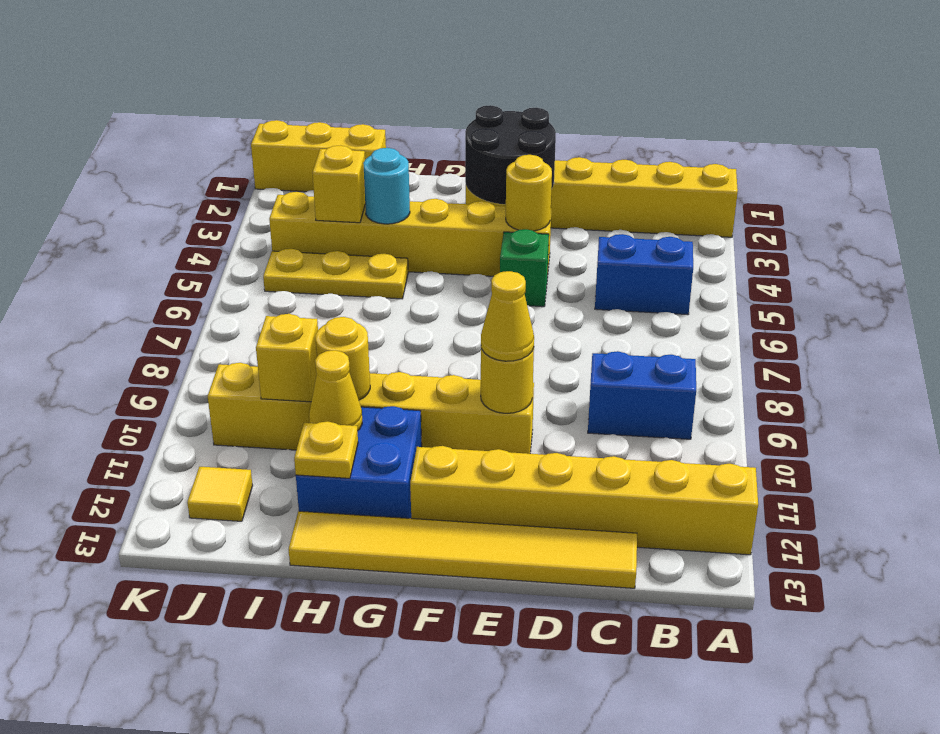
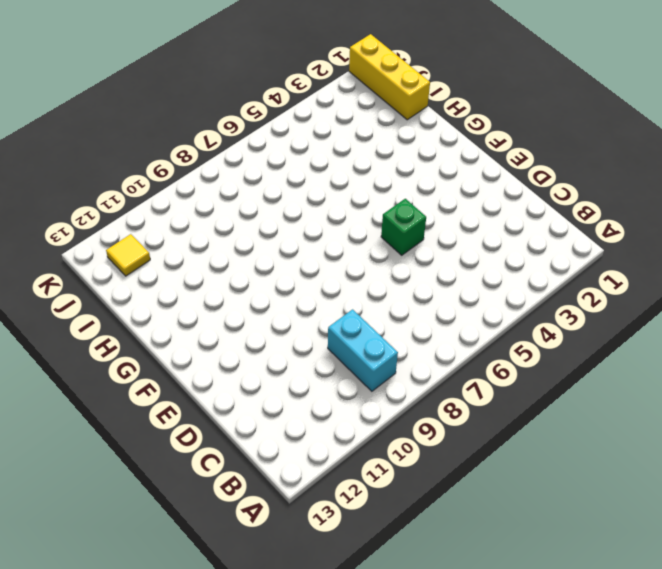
cyan 1x2 brick [328,309,398,391] -> blue 1x2 brick [588,351,696,439]
none -> yellow 1x6 brick [466,157,738,237]
none -> yellow 1x6 brick [410,446,758,555]
none -> blue 1x2 brick [595,234,693,315]

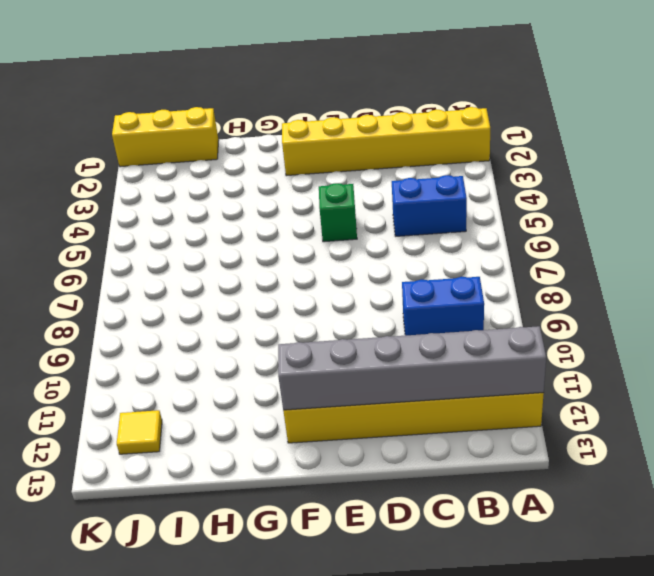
grey 1x6 brick [278,326,546,410] -> none
none -> yellow 1x6 tile [289,511,637,588]
none -> yellow 1x6 brick [269,192,551,278]
none -> yellow 1x6 brick [208,363,534,454]

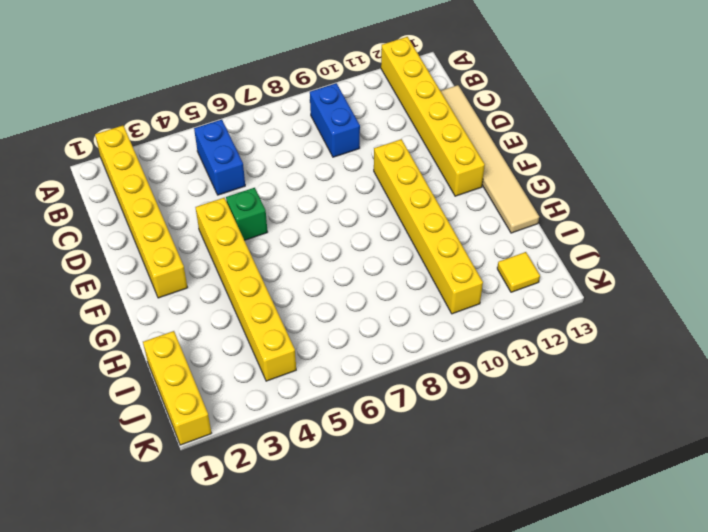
tan 1x6 tile [441,85,539,233] -> yellow 1x6 tile [289,511,637,588]
none -> blue 2x2 brick [296,406,422,518]
none -> yellow 1x3 plate [263,249,408,299]
none -> black 2x2 round brick [465,105,556,204]

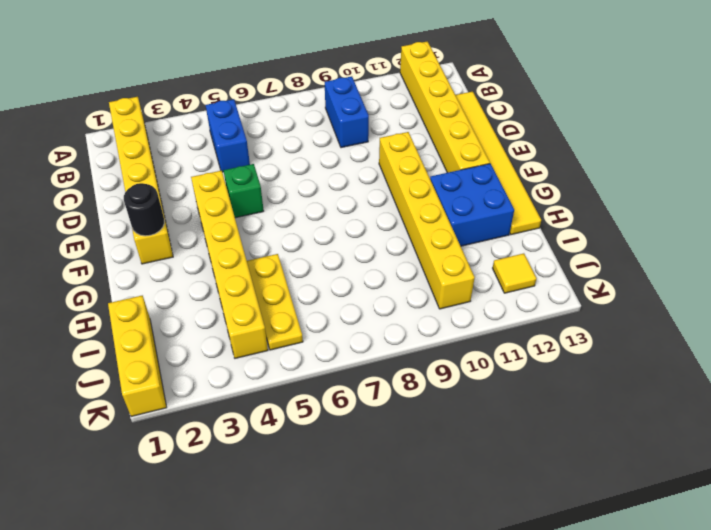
black 1x1 round brick [124,183,164,236] -> black 2x2 round brick [465,105,556,204]
none -> yellow 1x1 round brick [506,155,552,231]
none -> yellow 1x1 round brick [481,348,534,413]
none -> cyan 1x1 round brick [363,148,410,224]

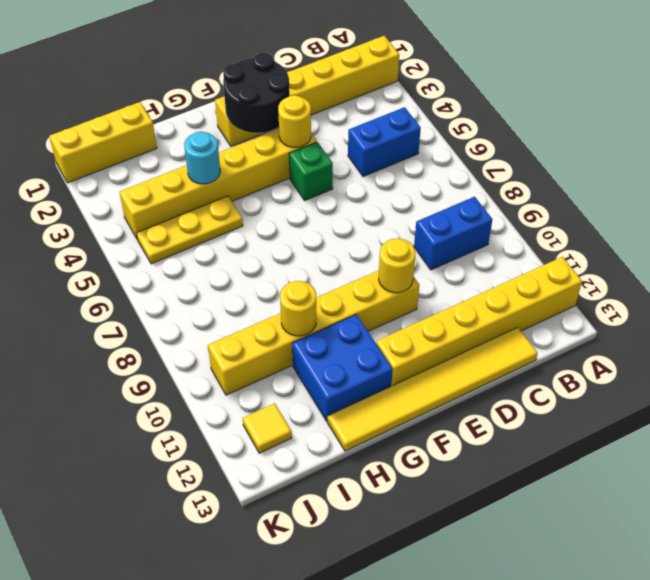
none -> yellow 1x1 cone [309,350,362,431]
none -> yellow 1x1 plate [294,422,358,478]
none -> yellow 1x1 brick [312,145,365,223]

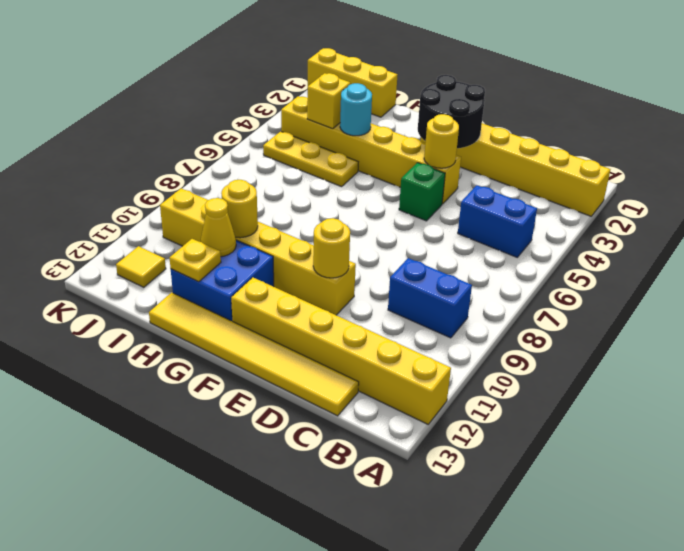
none -> yellow 1x1 brick [256,314,318,402]
none -> yellow 1x1 cone [481,271,534,361]

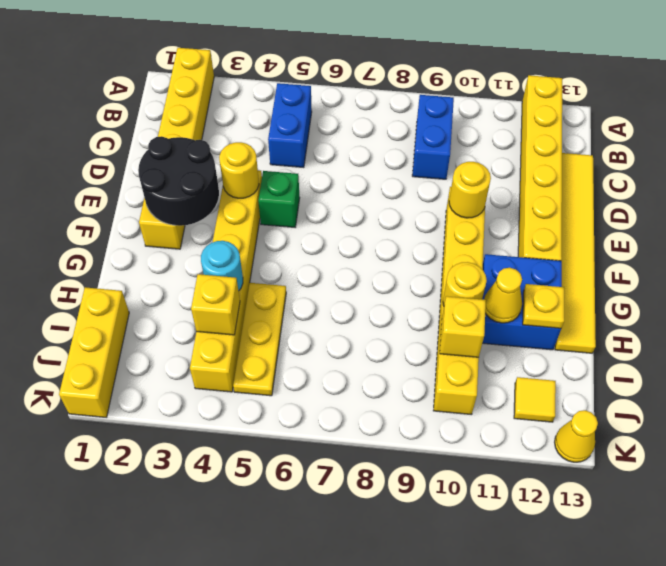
yellow 1x1 cone [555,410,598,462] -> yellow 1x1 cone moved to [481,271,534,361]

